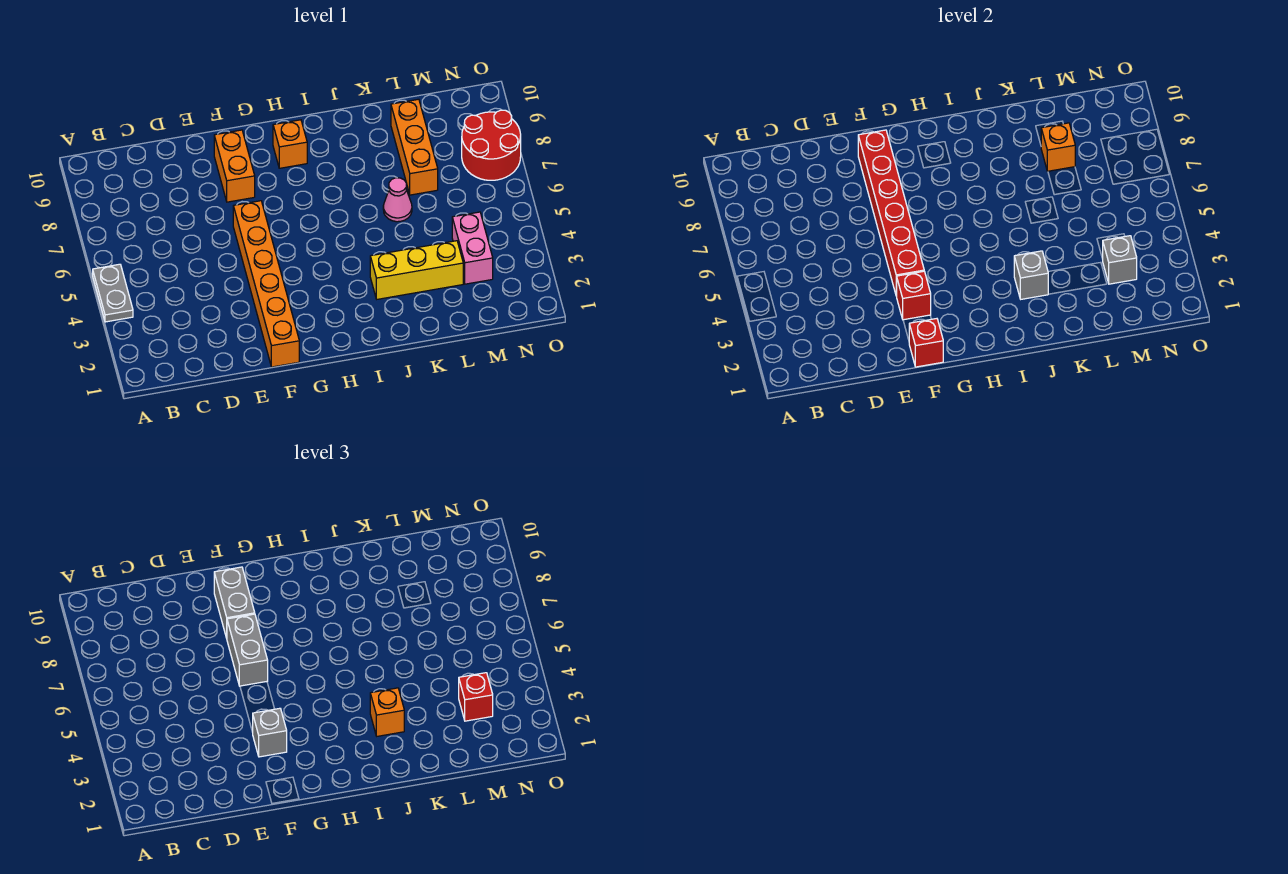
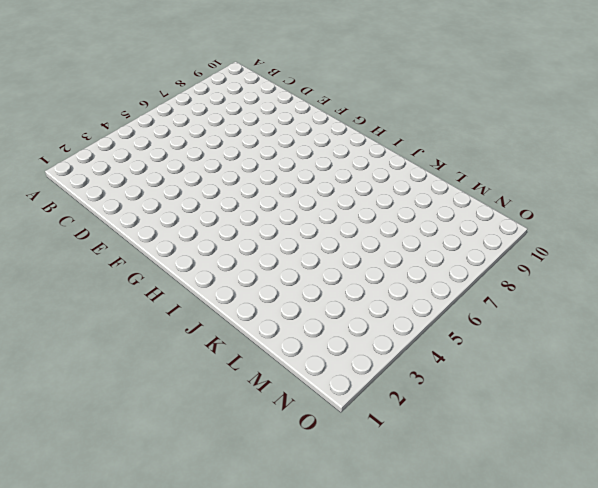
none -> grey 1x2 plate [93,264,133,322]
none -> orange 1x6 brick [233,201,299,367]
none -> orange 1x2 brick [214,130,255,202]

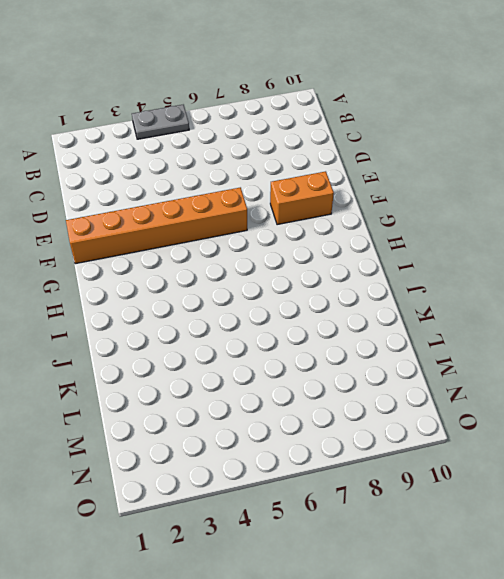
none -> orange 1x1 brick [273,120,307,168]
none -> yellow 1x3 brick [370,241,463,299]
none -> pink 1x1 cone [383,178,412,222]

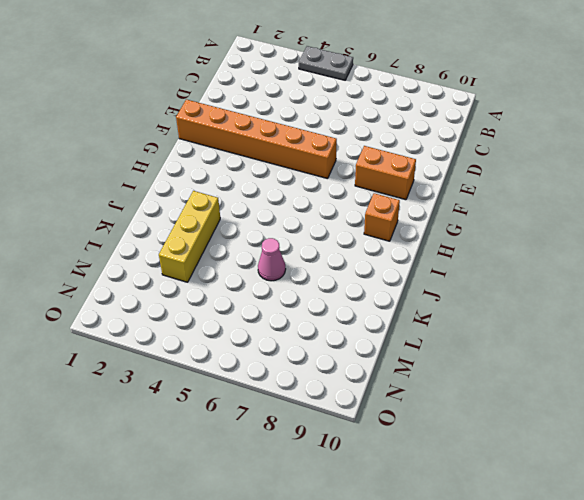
none -> orange 1x3 brick [391,99,438,195]
none -> pink 1x2 brick [452,212,493,284]
none -> red 2x2 round brick [462,110,521,180]

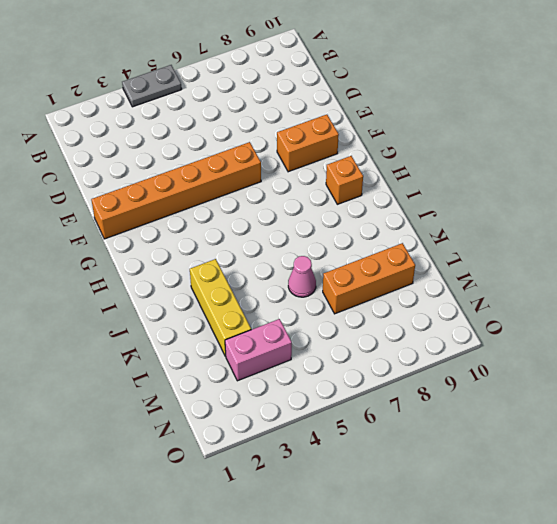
none -> red 2x2 round brick [462,110,521,180]
none -> red 1x1 brick [909,319,943,367]
none -> red 1x1 brick [897,271,931,320]

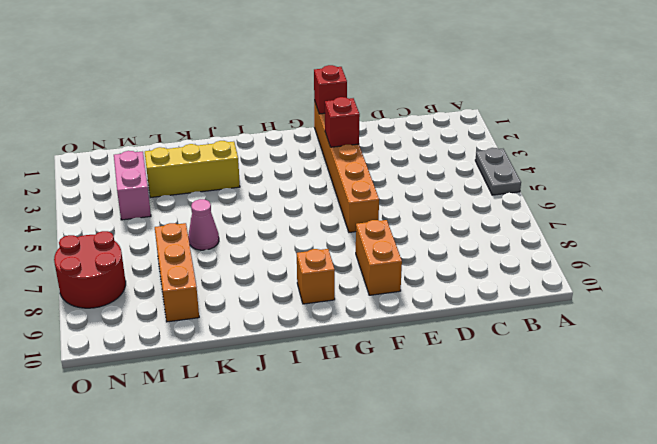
none -> red 1x6 brick [858,130,924,296]
none -> grey 1x1 brick [1014,251,1048,299]
none -> orange 1x1 brick [1041,123,1075,171]

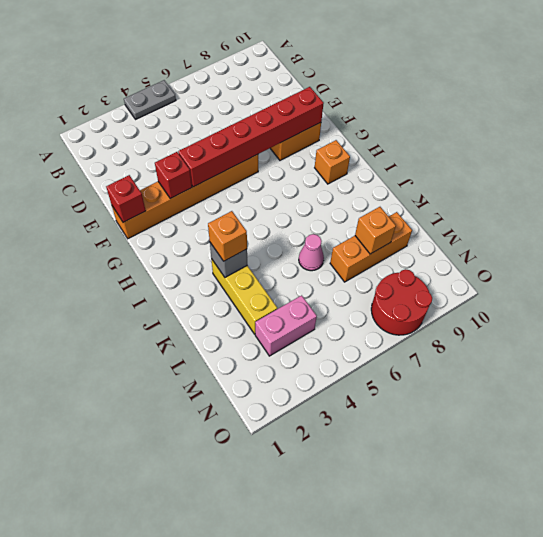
none -> grey 1x1 brick [1103,236,1137,284]
none -> grey 1x1 brick [253,708,287,757]
none -> grey 1x2 brick [227,614,268,686]

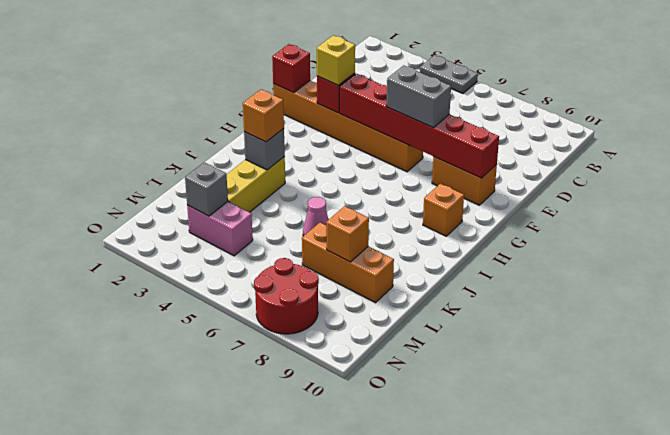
yellow 1x1 brick [317,35,355,85] -> grey 1x1 brick [253,708,287,757]
none -> grey 1x2 brick [214,567,255,638]
none -> red 1x1 brick [459,673,493,721]

